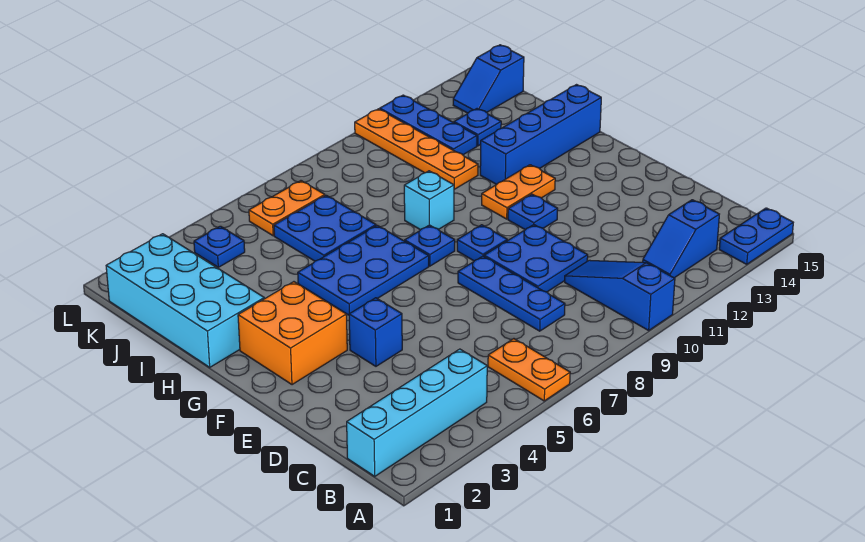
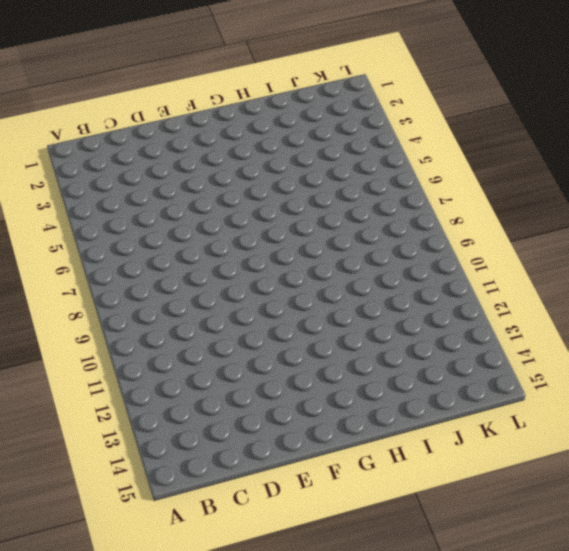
none -> orange 1x2 plate [488,339,570,401]
none -> blue 1x3 slope [565,260,675,330]
none -> blue 1x2 plate [719,208,793,264]

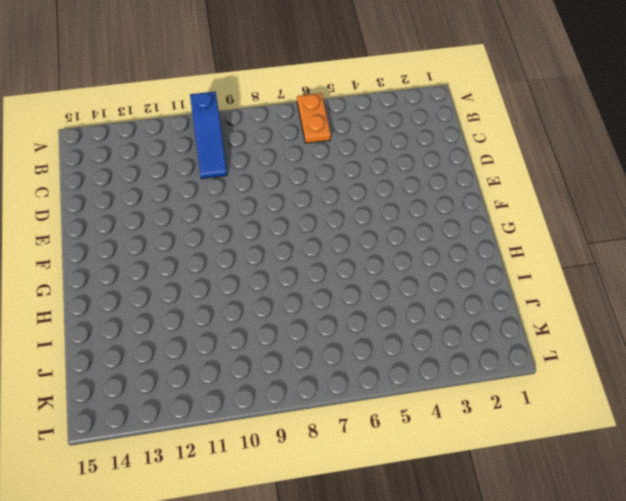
none -> blue 1x2 plate [719,208,793,264]
none -> cyan 1x4 brick [347,349,487,476]
none -> blue 1x2 slope [643,200,719,278]

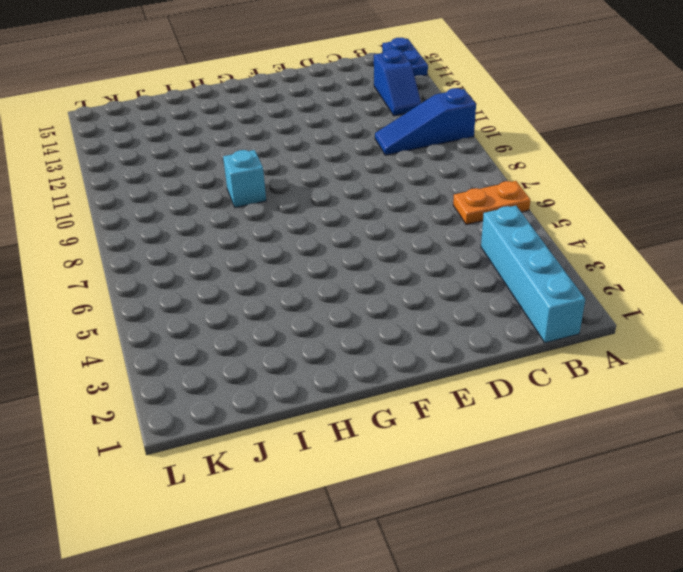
none -> blue 1x3 plate [458,256,565,331]
none -> blue 2x2 plate [484,225,588,292]
none -> blue 1x1 brick [349,298,402,366]

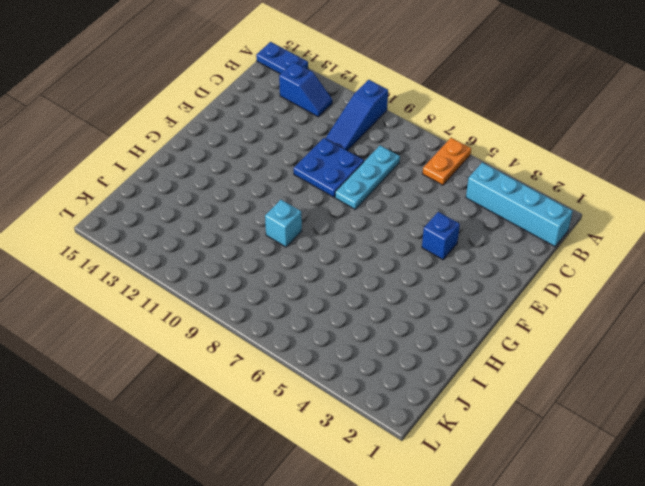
cyan 1x3 plate [335,145,400,209] -> blue 1x3 plate [458,256,565,331]
none -> orange 2x2 brick [238,282,347,385]
none -> blue 1x1 plate [457,225,507,261]
none -> blue 1x1 plate [508,194,558,230]

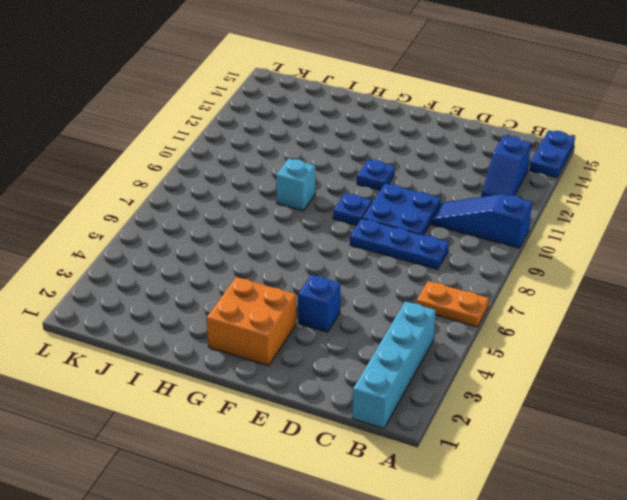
none -> blue 2x3 plate [298,225,429,315]
none -> blue 1x1 plate [405,225,455,266]
none -> orange 1x2 plate [482,165,555,219]

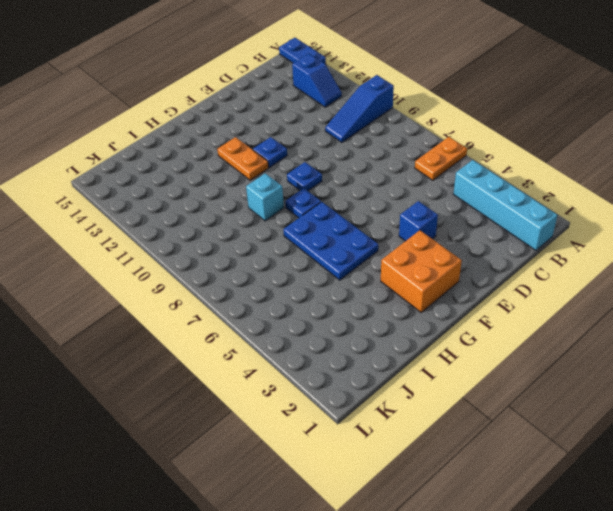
none -> blue 1x3 plate [458,256,565,331]
none -> blue 2x2 plate [484,225,588,292]
none -> cyan 2x4 brick [106,234,264,367]

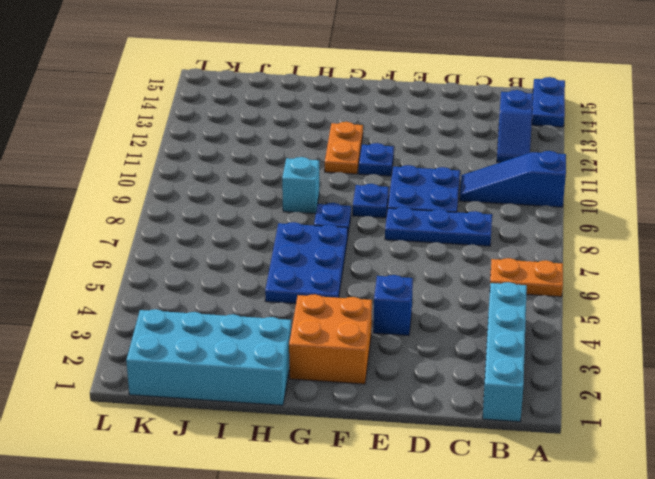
none -> blue 1x4 brick [480,85,601,184]
none -> blue 2x2 plate [274,195,376,261]
none -> orange 1x4 plate [355,109,478,189]

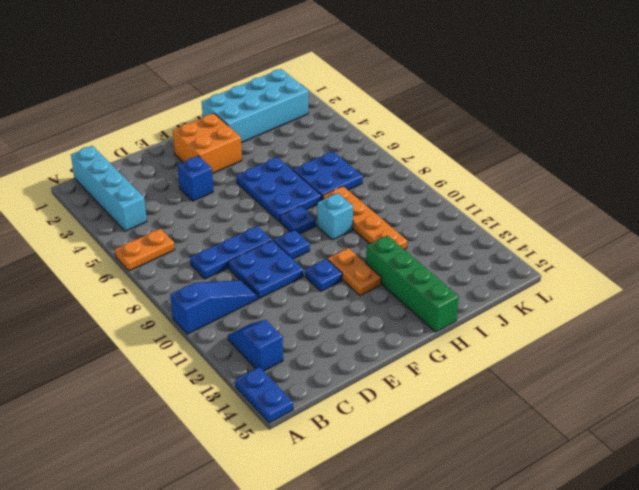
green 1x4 brick [366,235,459,332] -> blue 1x4 brick [480,85,601,184]
orange 1x4 plate [323,186,407,249] -> orange 1x4 plate turned to [355,109,478,189]
none -> blue 1x3 plate [380,95,477,155]
none -> blue 1x1 plate [454,109,501,146]
none -> blue 1x1 plate [194,226,245,267]

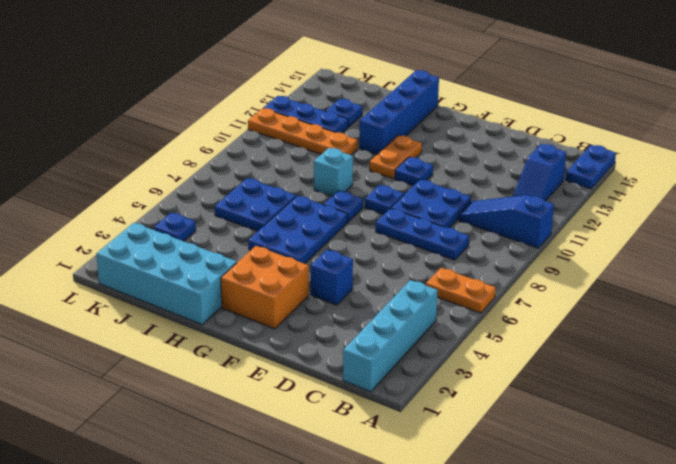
none -> orange 1x2 plate [249,181,325,236]
none -> blue 1x2 slope [453,45,524,113]

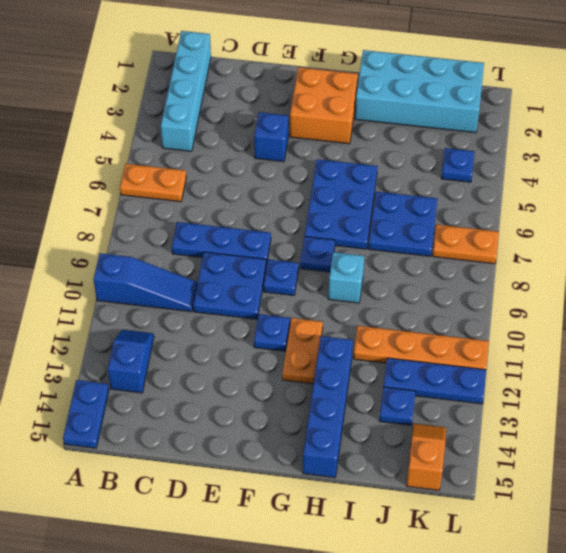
orange 1x2 plate [433,225,499,264] -> orange 1x2 plate turned to [249,181,325,236]
orange 1x2 slope [407,424,446,490] -> blue 1x2 slope [453,45,524,113]

